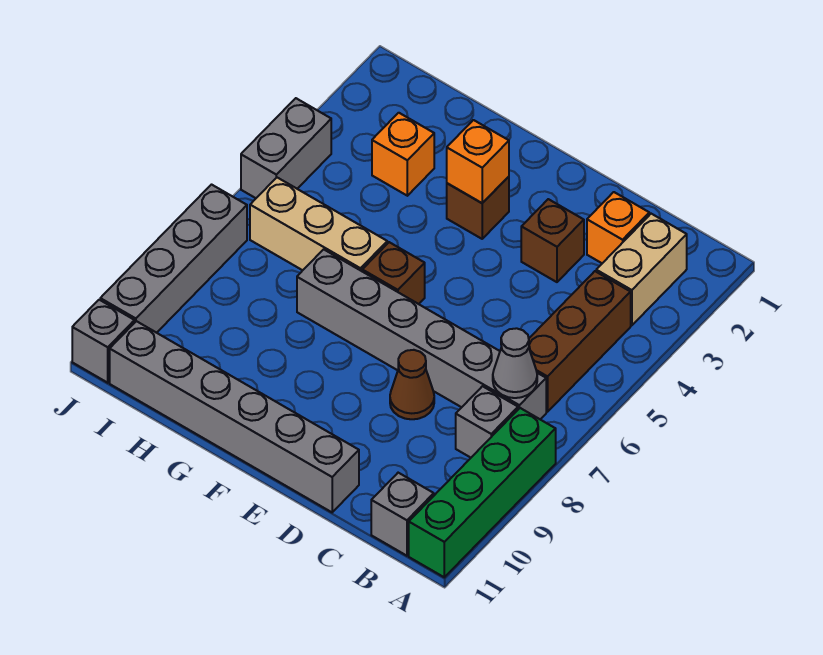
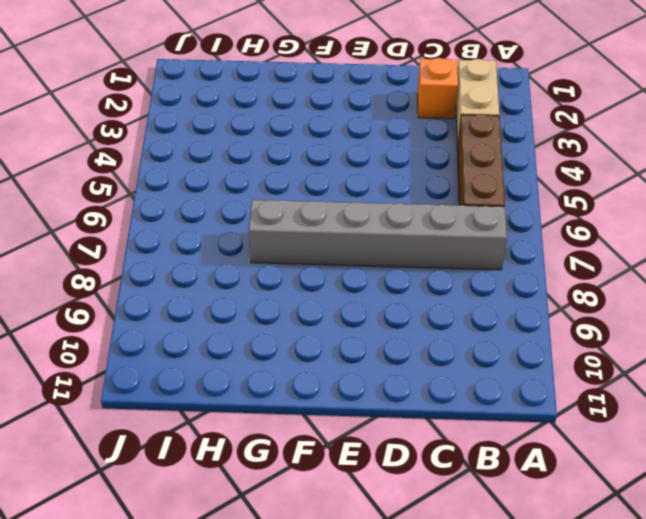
none -> green 1x4 brick [409,408,556,577]
none -> grey 1x1 brick [456,386,518,458]
none -> grey 1x1 brick [371,473,434,556]

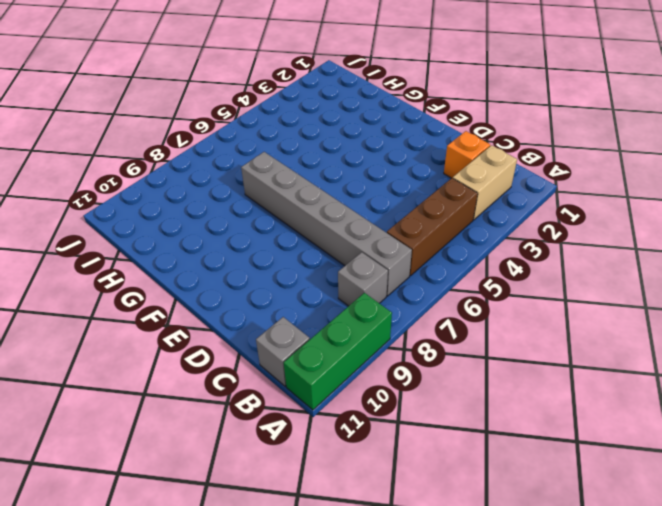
green 1x3 brick [284,293,392,410] -> green 1x4 brick [409,408,556,577]
none -> brown 1x1 brick [521,199,584,282]
none -> brown 1x1 cone [390,350,434,419]
none -> grey 1x6 brick [110,321,359,512]

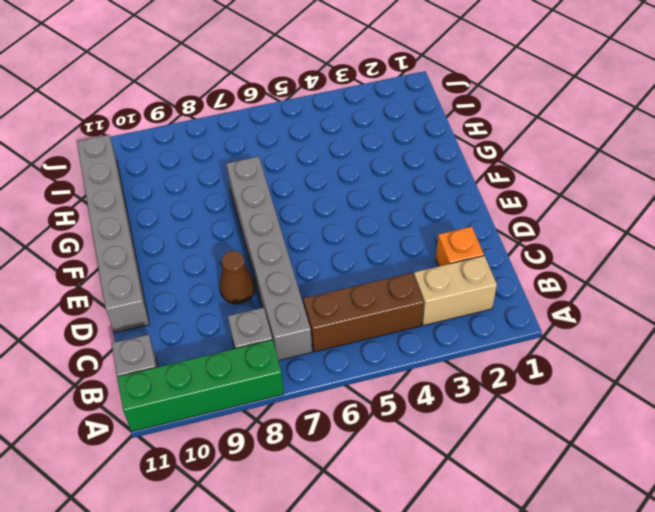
none -> brown 1x1 brick [521,199,584,282]
none -> brown 1x1 brick [447,177,509,239]
none -> brown 1x1 brick [362,242,425,304]

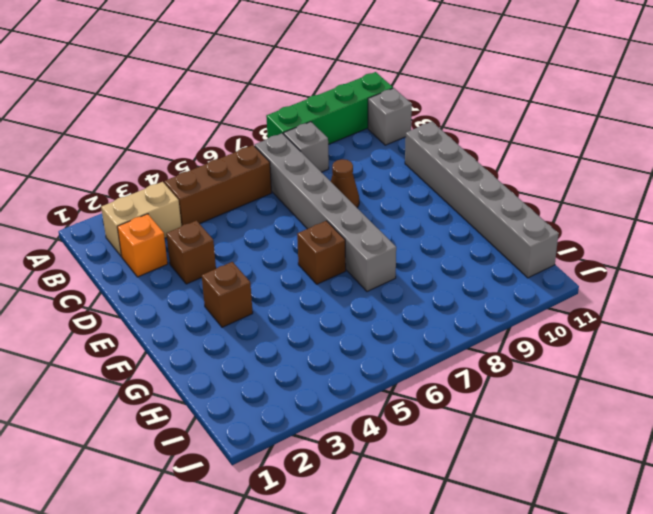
none -> tan 1x3 brick [250,178,387,271]
none -> orange 1x1 brick [372,113,434,196]
none -> grey 1x2 brick [241,98,331,198]

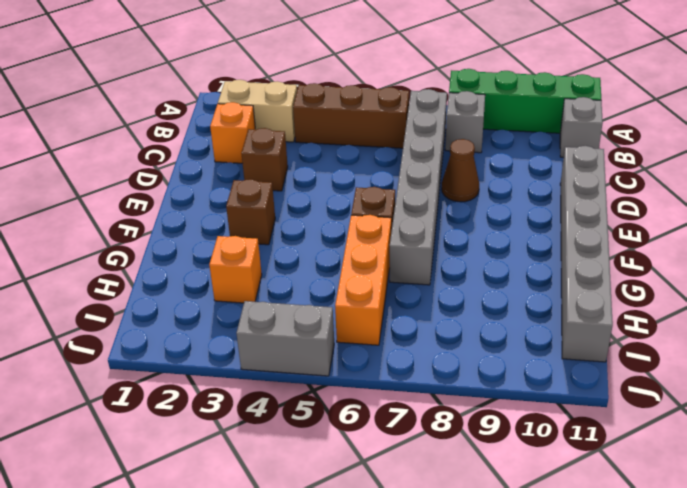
orange 1x3 brick [335,215,391,345] -> tan 1x3 brick [250,178,387,271]
none -> grey 1x4 brick [100,185,247,333]
none -> grey 1x1 brick [72,300,135,383]
none -> grey 1x1 cone [493,328,537,398]

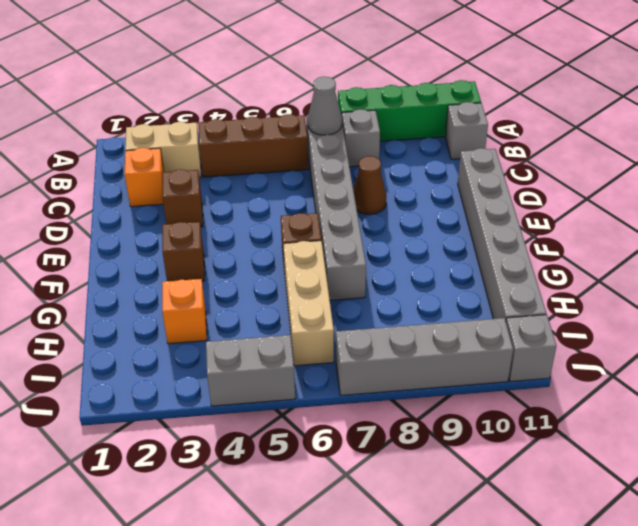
none -> orange 1x1 brick [447,120,509,203]

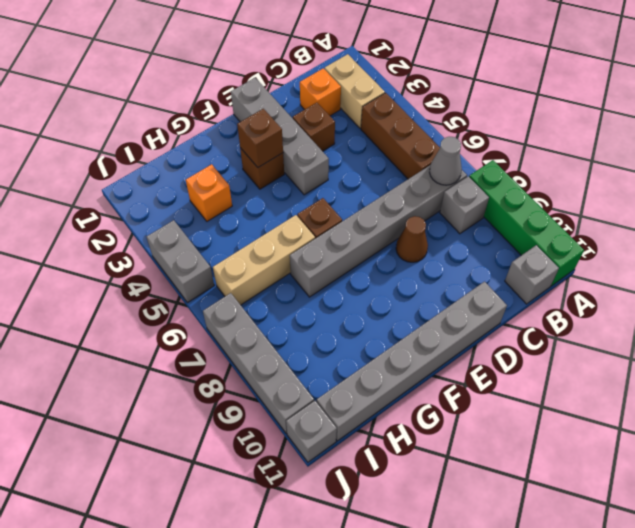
grey 1x4 brick [231,78,329,195] -> none
brown 1x1 brick [237,109,283,167] -> orange 1x1 brick [447,120,509,203]

